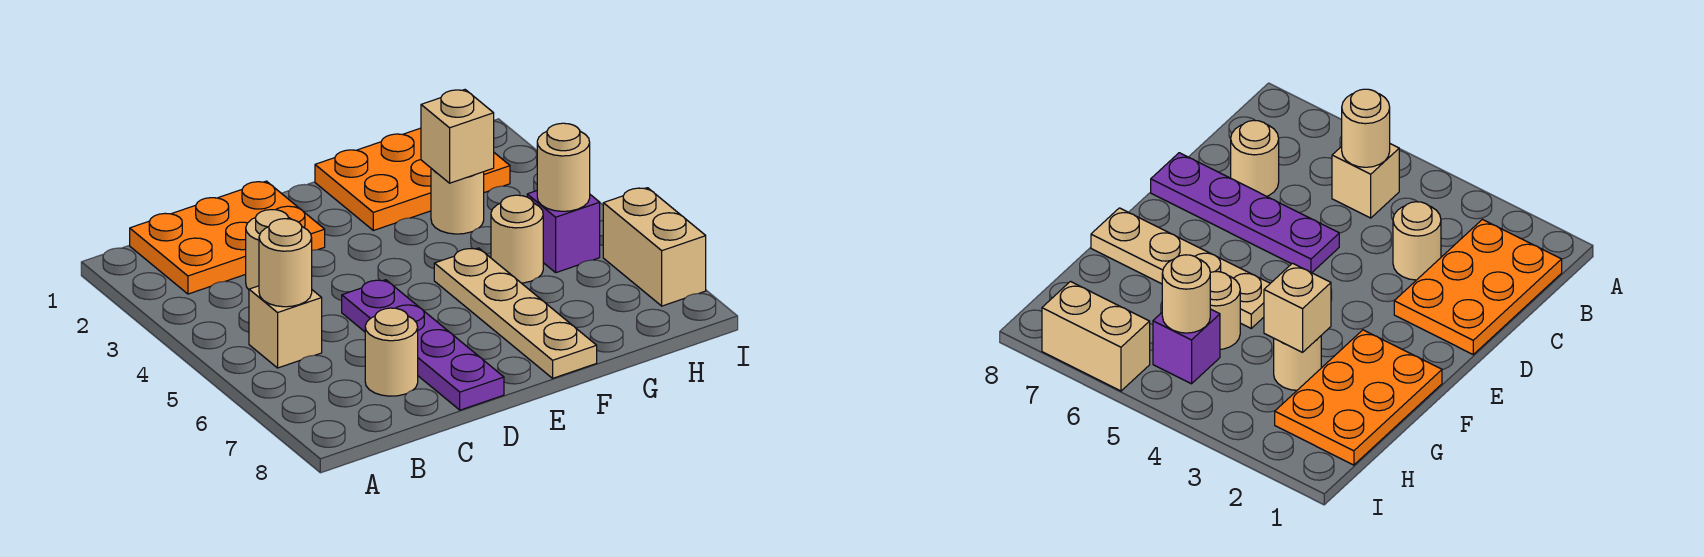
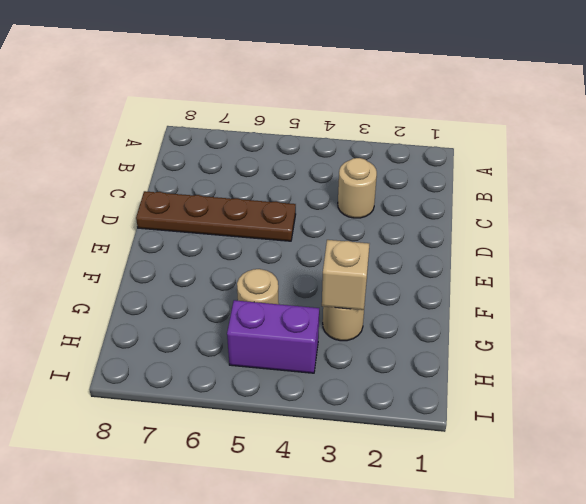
brown 1x4 plate [136,191,296,241] -> purple 1x4 plate [342,280,504,410]
purple 1x2 brick [227,300,319,373] -> purple 1x1 brick [527,191,600,273]
none -> orange 2x3 plate [130,181,325,294]
none -> tan 1x1 brick [249,286,322,368]
none -> tan 1x1 round brick [365,308,418,396]

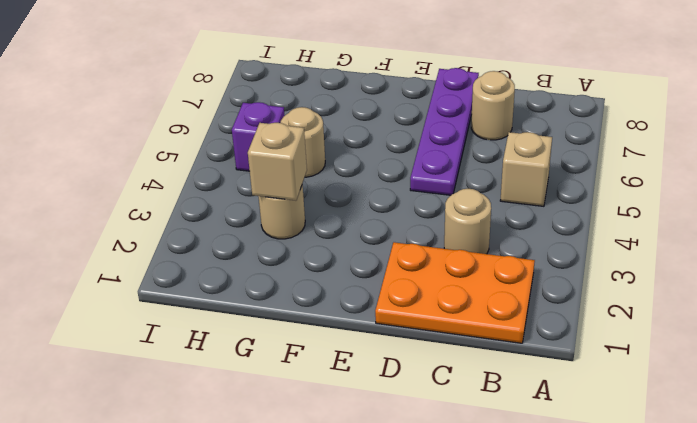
none -> orange 2x3 plate [315,128,510,230]
none -> tan 1x4 plate [434,248,597,378]
none -> tan 1x2 brick [603,188,706,306]

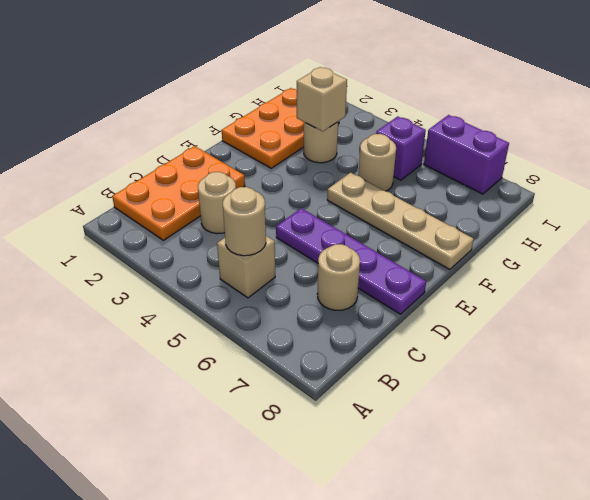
purple 1x2 brick [424,115,509,194] -> tan 1x2 brick [603,188,706,306]
none -> tan 1x1 round brick [537,123,590,211]

